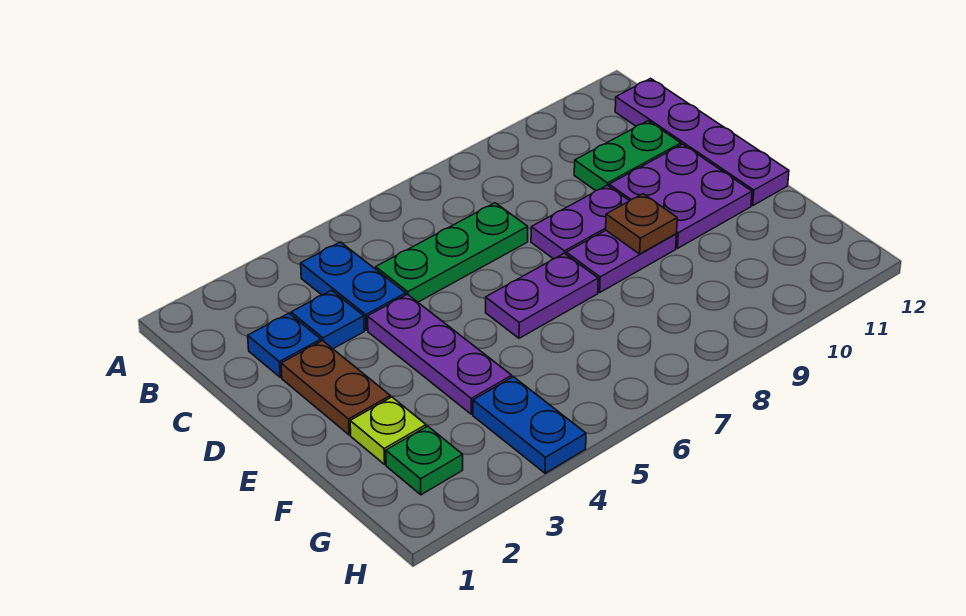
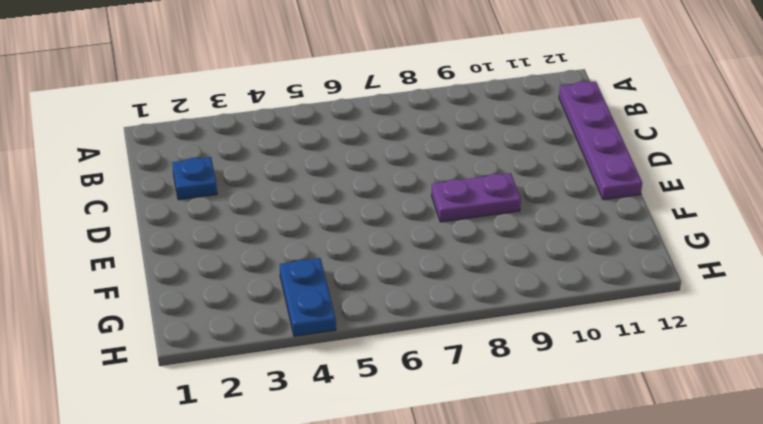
none -> blue 1x2 plate [301,242,406,330]
none -> blue 1x1 plate [291,290,364,349]
none -> green 1x3 plate [376,203,528,302]

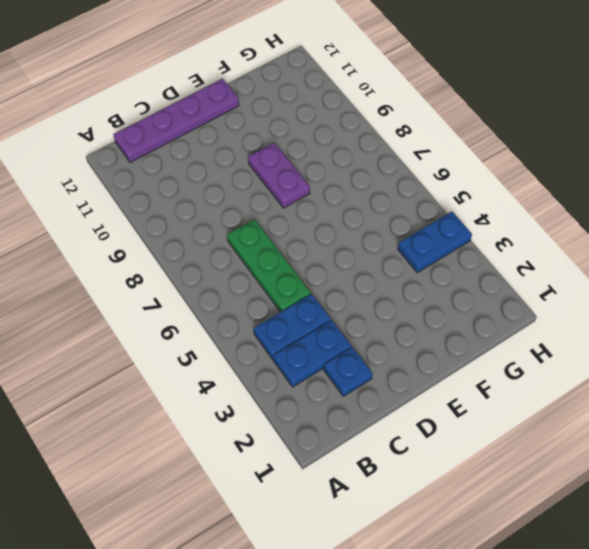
blue 1x2 plate [273,320,351,387] -> blue 1x1 plate [291,290,364,349]
none -> green 1x2 plate [574,121,681,191]
none -> brown 1x2 plate [281,341,390,435]
none -> purple 1x3 plate [367,294,512,414]

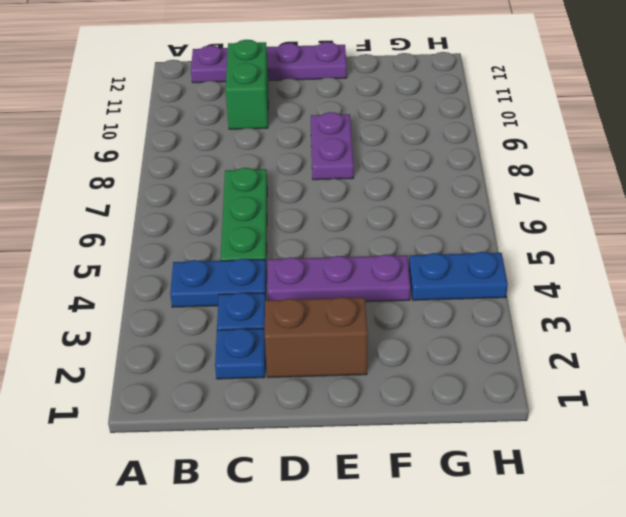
green 1x2 brick [226,40,268,129] -> green 1x2 plate [574,121,681,191]
brown 1x2 brick [265,297,368,378] -> brown 1x2 plate [281,341,390,435]
none -> purple 1x2 plate [531,185,629,259]
none -> purple 2x2 plate [609,144,752,248]
none -> purple 1x2 plate [486,253,598,338]

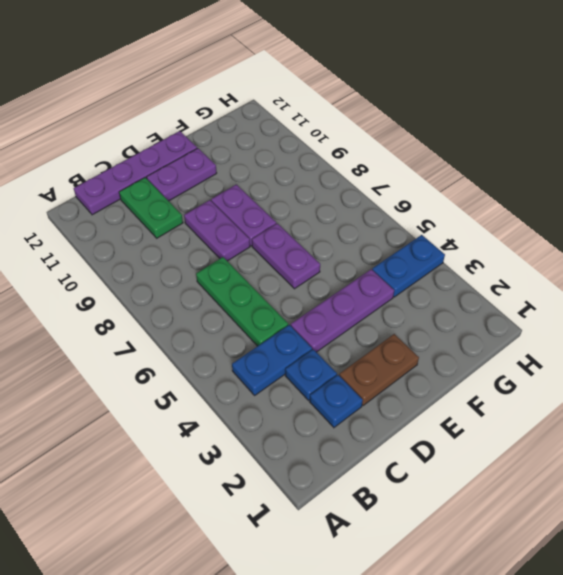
purple 1x2 plate [147,148,217,201] -> purple 2x2 plate [609,144,752,248]
none -> lime 1x1 plate [350,397,426,464]
none -> green 1x1 plate [386,426,463,495]
none -> brown 1x1 plate [606,194,677,254]

